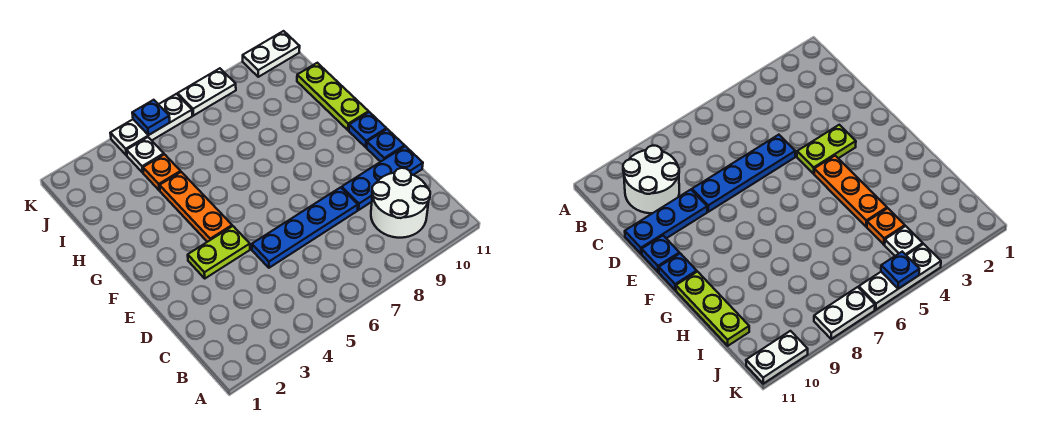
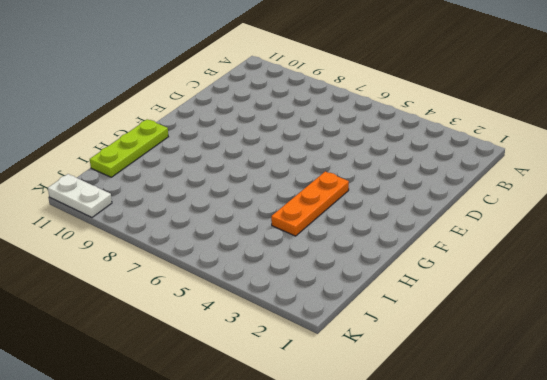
none -> white 2x2 round brick [371,168,430,238]
none -> blue 1x4 plate [252,187,358,268]
none -> blue 1x3 plate [342,146,423,210]

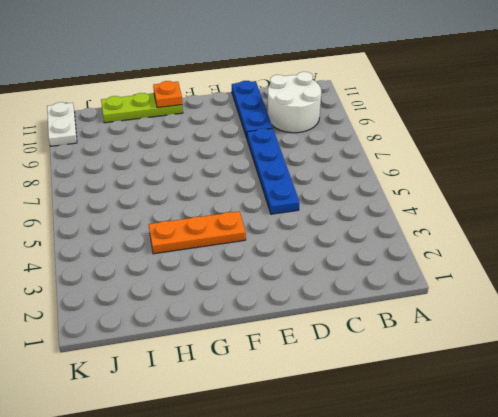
orange 1x1 plate [153,81,182,108] -> orange 1x1 plate moved to [143,154,181,190]
none -> lime 1x2 plate [188,226,250,278]
none -> blue 1x1 plate [367,129,405,162]
none -> blue 1x1 plate [349,112,386,147]

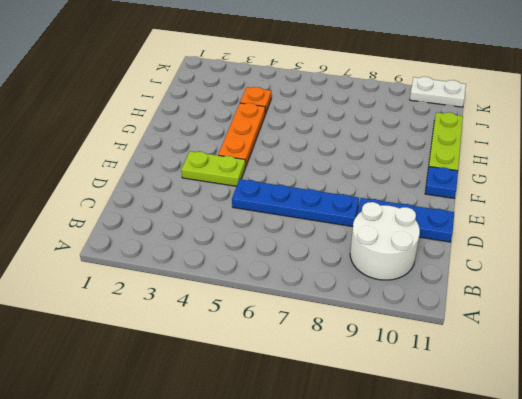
none -> blue 1x1 plate [367,129,405,162]
none -> white 1x1 plate [127,137,164,173]
none -> white 1x3 plate [110,94,192,155]

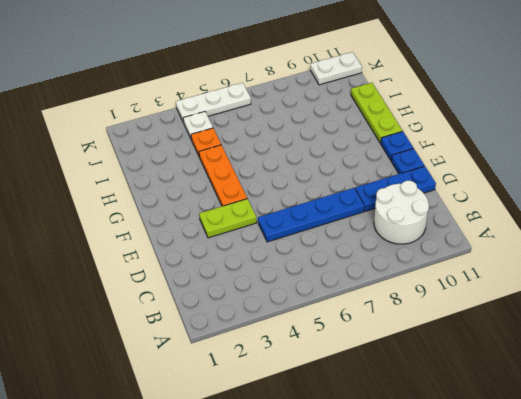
none -> white 1x2 plate [178,68,236,116]
none -> blue 1x1 plate [132,100,170,135]

